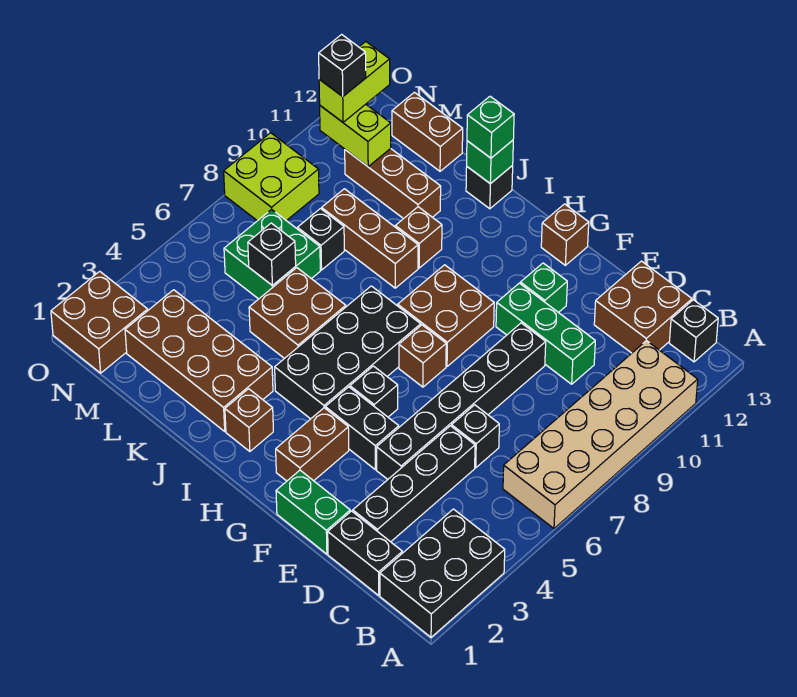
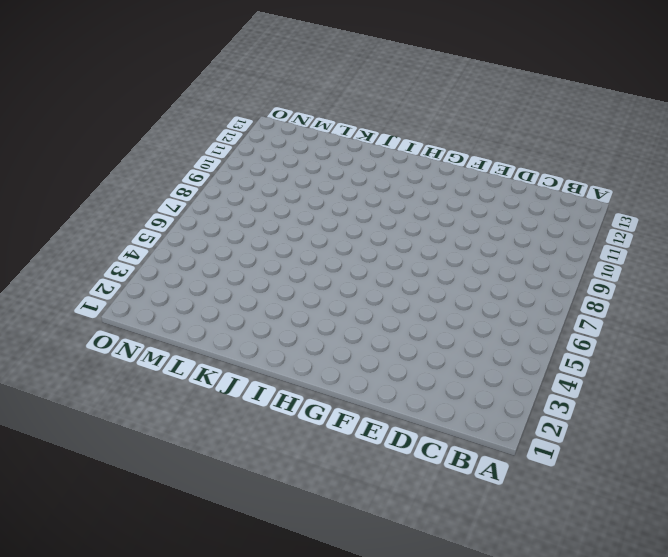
none -> black 2x3 brick [380,509,505,637]
none -> tan 2x6 brick [503,341,698,528]
none -> black 1x1 brick [669,300,718,362]
none -> black 1x2 brick [328,511,402,595]

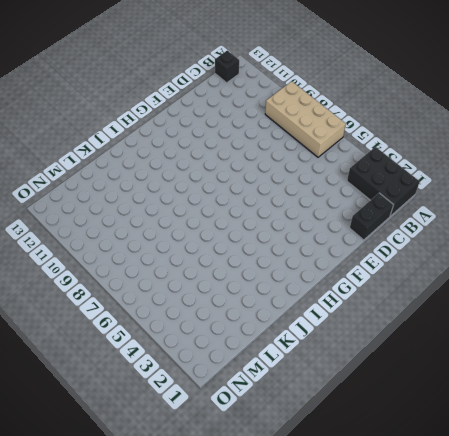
tan 2x4 brick [265,81,346,157] -> tan 2x6 brick [503,341,698,528]
none -> brown 2x2 brick [594,261,692,353]
none -> black 1x4 brick [353,426,475,542]
none -> black 1x1 brick [452,405,499,468]
none -> green 1x3 brick [496,283,595,384]

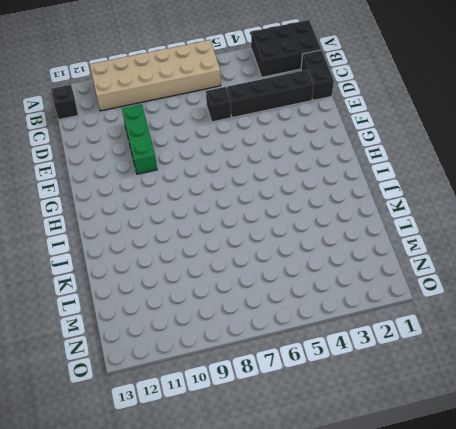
none -> brown 2x2 brick [594,261,692,353]
none -> green 1x2 brick [276,470,350,554]
none -> black 1x6 brick [377,323,546,479]
none -> black 1x2 brick [325,387,399,470]

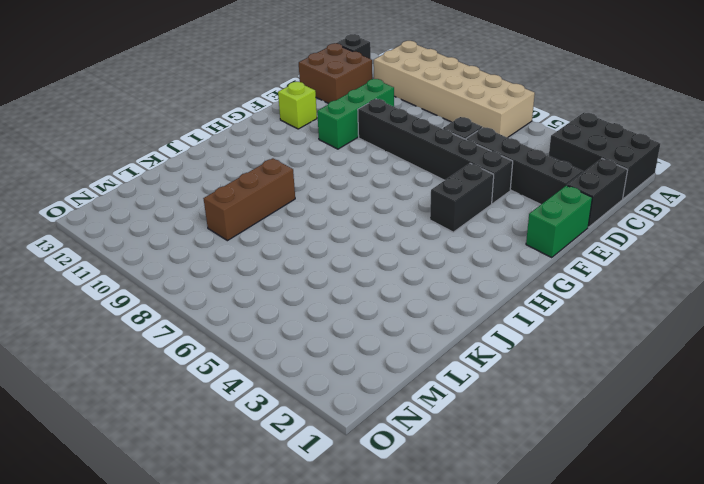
lime 1x1 brick [278,82,317,129] -> none
none -> green 1x1 brick [520,263,567,313]
none -> brown 1x2 brick [276,408,349,481]
none -> black 1x1 brick [350,366,398,417]
none -> brown 1x1 brick [399,325,446,387]

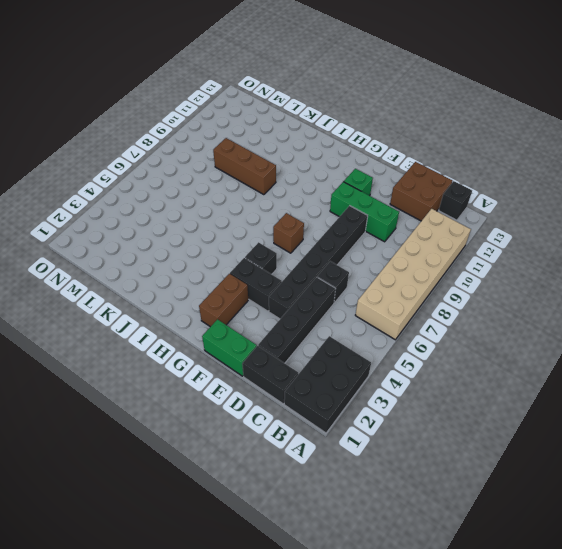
none -> brown 2x2 brick [398,265,494,366]
none -> brown 1x1 brick [541,204,589,265]
none -> black 2x4 brick [275,286,421,419]
none -> brown 1x1 brick [225,389,273,451]

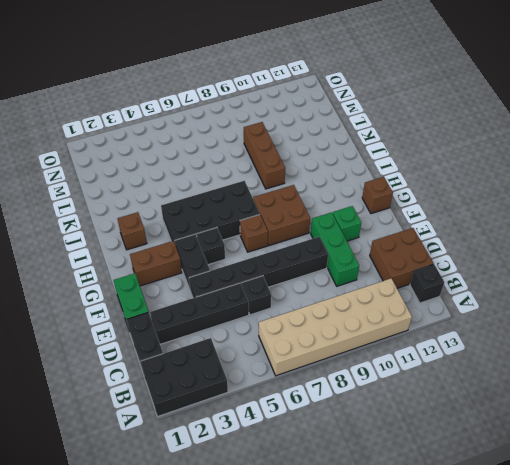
none -> brown 2x4 brick [125,290,273,431]
none -> brown 2x2 brick [249,268,346,359]
none -> brown 1x1 brick [395,207,442,268]
none -> black 1x1 brick [466,166,513,209]

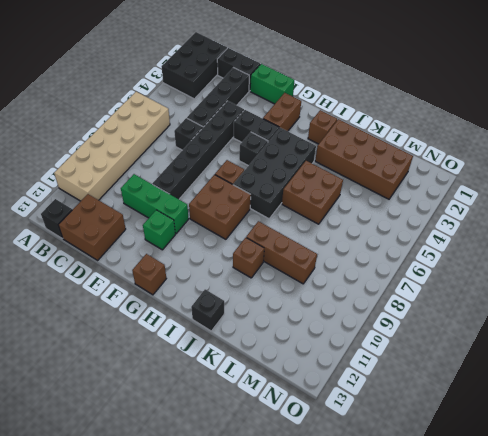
none -> brown 1x3 brick [345,149,441,219]
none -> green 2x2 brick [224,209,320,299]
none -> black 1x1 brick [297,209,344,270]
none -> brown 1x2 brick [392,92,463,171]

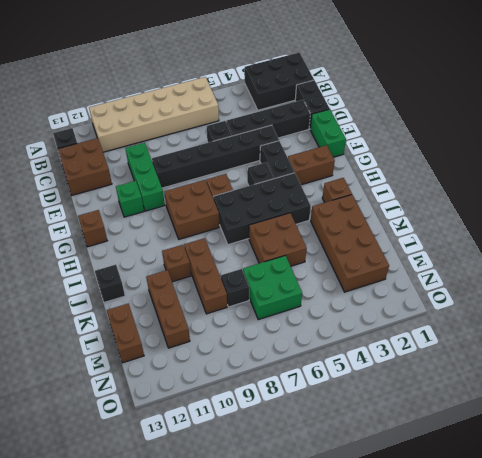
none -> brown 2x2 brick [51,271,148,373]
none -> lime 2x2 brick [224,133,319,221]
none -> green 1x1 brick [467,140,513,184]
none -> black 1x1 brick [248,223,296,286]

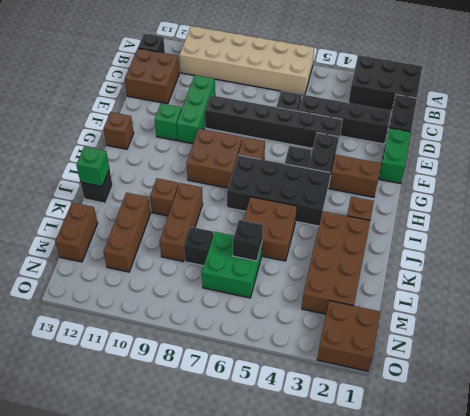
none -> lime 2x2 brick [224,133,319,221]
none -> lime 1x2 brick [320,104,391,167]
none -> green 1x1 brick [467,96,514,158]
none -> lime 1x2 brick [319,42,390,122]

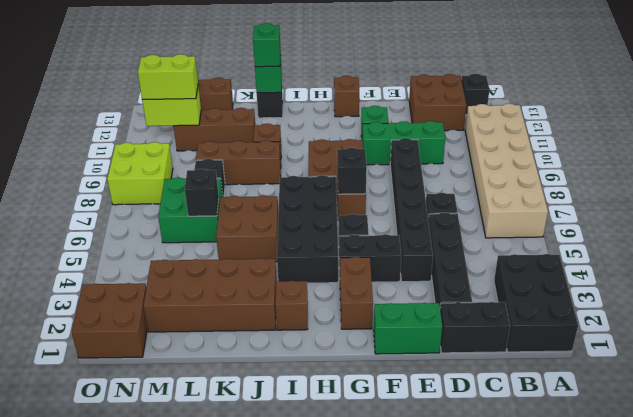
black 1x1 brick [337,147,367,194] -> black 1x1 brick moved to [319,34,366,96]
lime 1x2 brick [138,54,198,100] -> lime 1x2 brick turned to [319,42,390,122]

